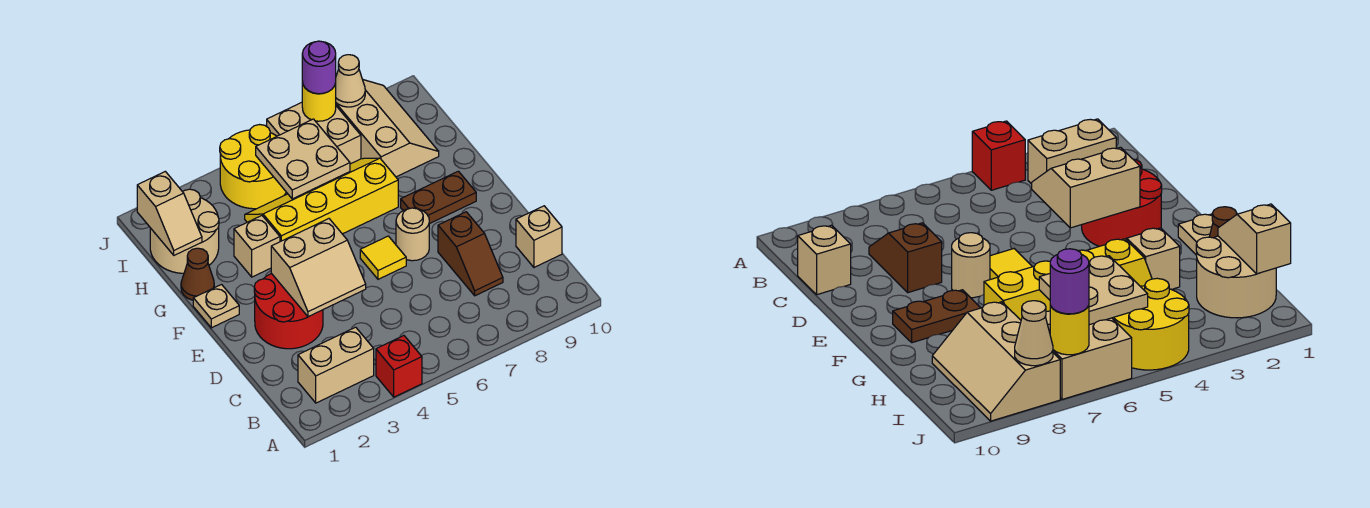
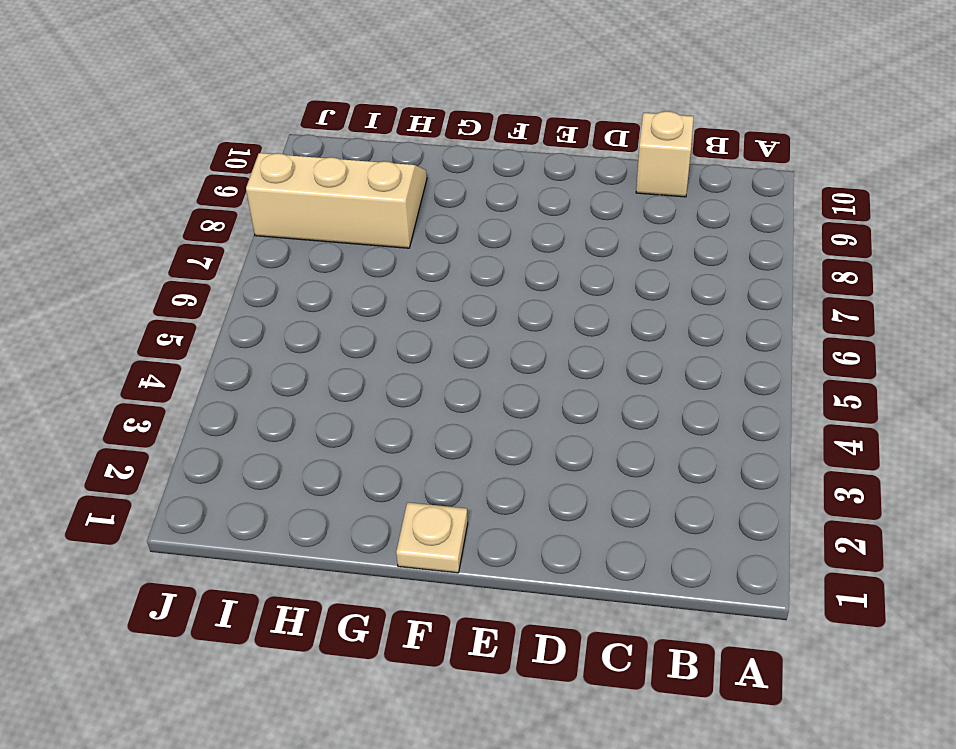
none -> red 1x1 brick [376,336,422,397]
none -> tan 1x2 brick [298,327,374,403]
none -> brown 1x2 slope [438,212,503,296]

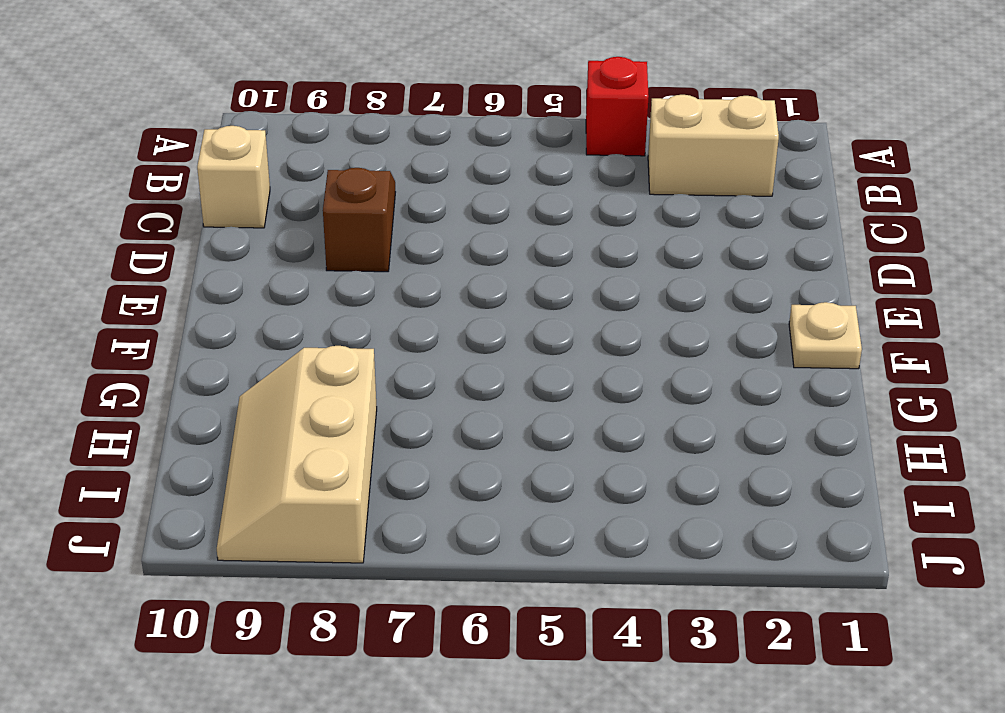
none -> red 2x2 round brick [254,274,323,349]
none -> yellow 1x1 tile [360,236,406,279]
none -> tan 1x1 round brick [396,208,429,261]

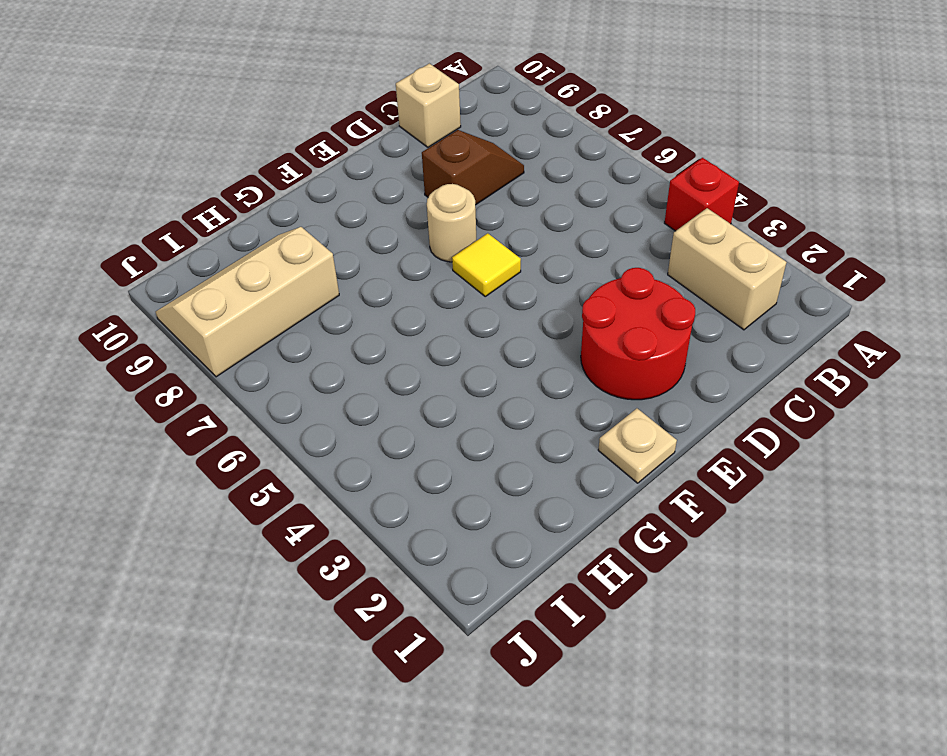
none -> brown 1x2 plate [401,171,476,224]
none -> brown 1x1 cone [181,248,214,300]
none -> tan 1x1 brick [234,216,280,277]

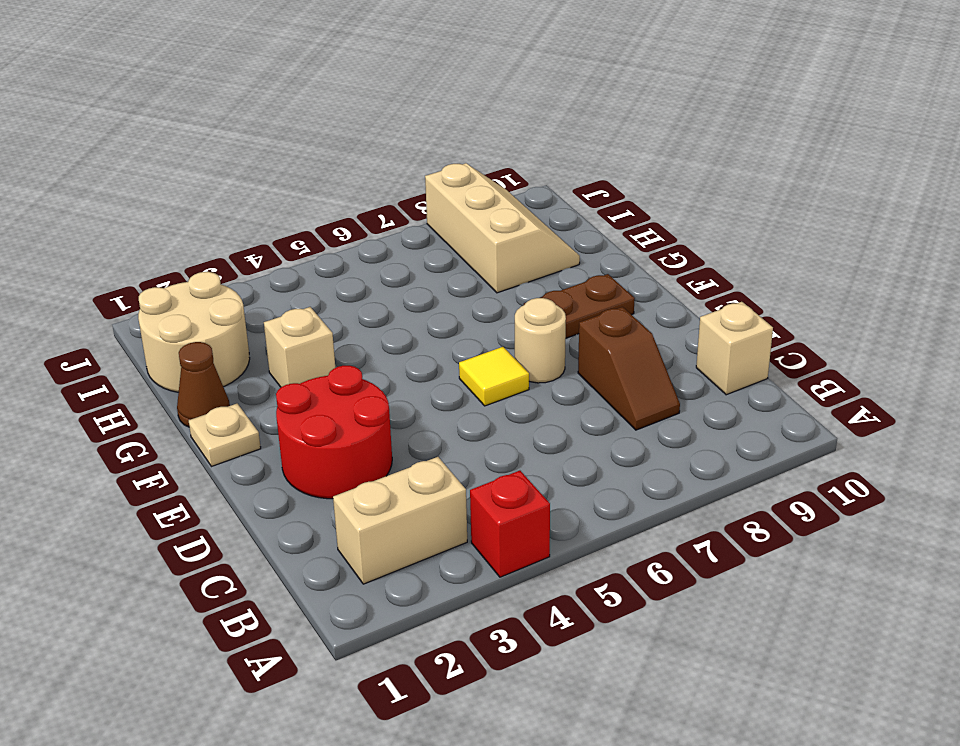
none -> yellow 2x4 slope [245,158,398,242]
none -> yellow 2x2 round brick [220,125,286,209]
none -> tan 2x2 brick [267,102,361,164]

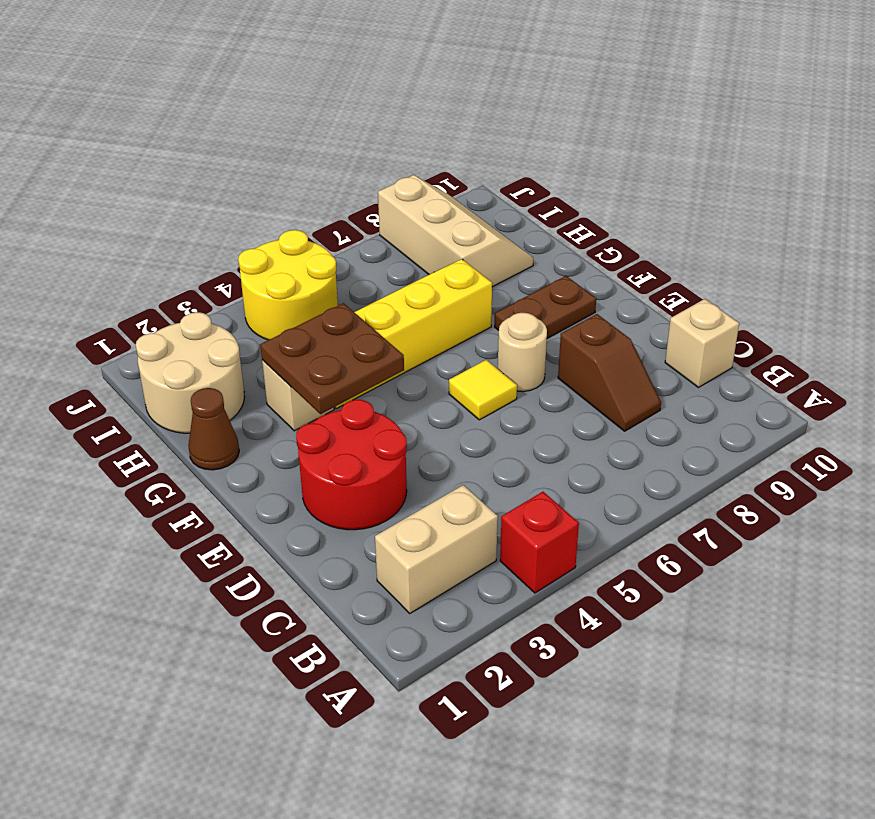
brown 2x2 plate [260,303,404,414] -> none
none -> tan 1x1 plate [193,285,239,328]
none -> tan 2x2 brick [267,102,361,164]
none -> tan 2x2 slope [271,219,366,317]

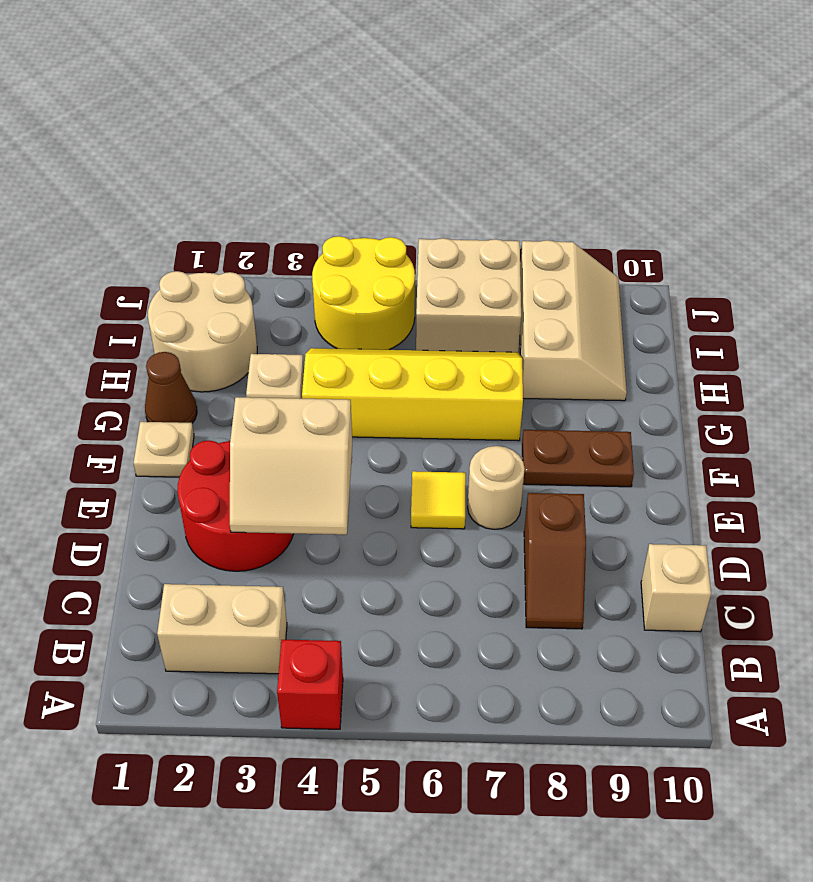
none -> tan 1x2 slope [137,171,202,255]
none -> tan 2x2 plate [256,119,350,199]
none -> yellow 1x1 round brick [302,81,336,121]

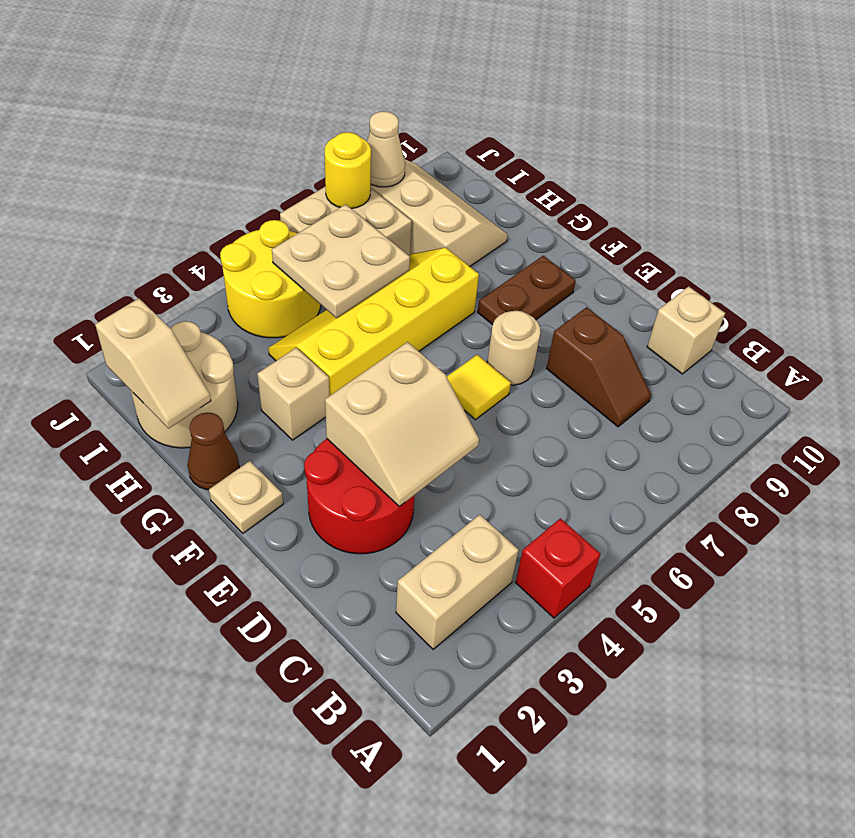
none -> purple 1x1 round brick [302,41,336,94]

